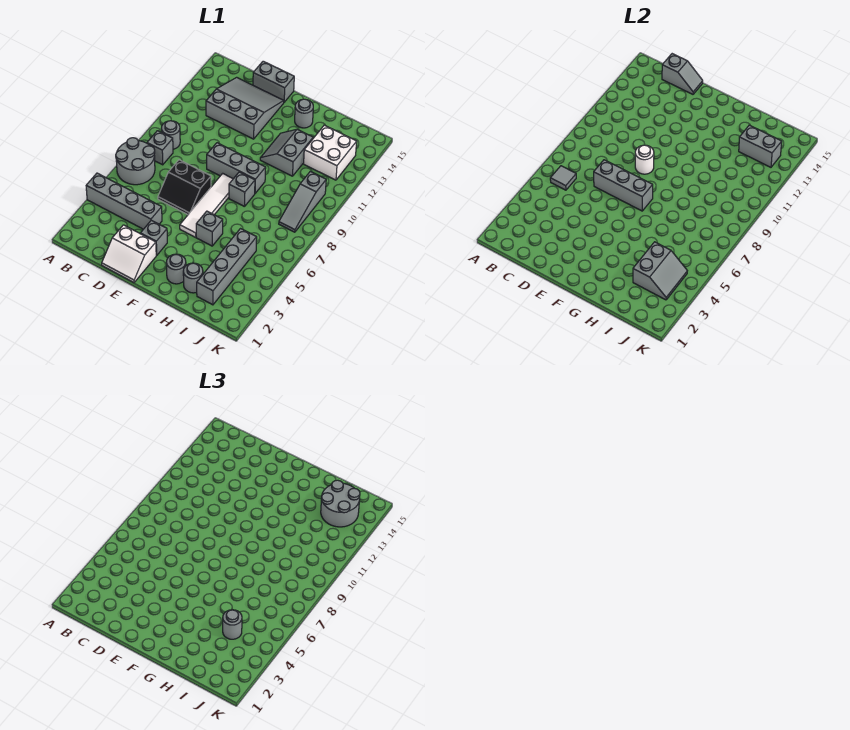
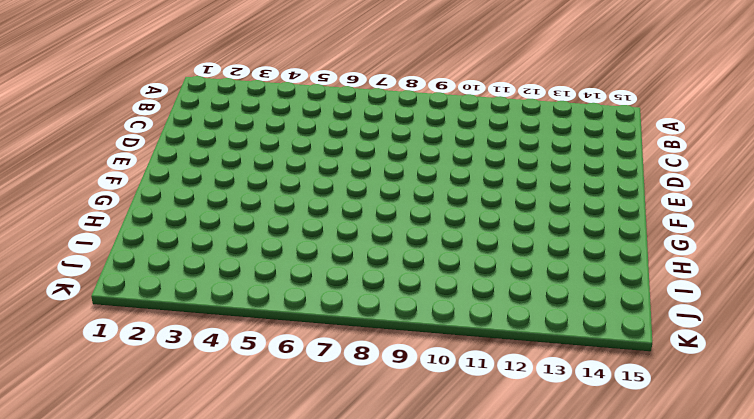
none -> grey 1x4 brick [86,173,162,229]
none -> grey 2x2 round brick [116,138,155,185]
none -> grey 1x1 brick [147,131,173,165]

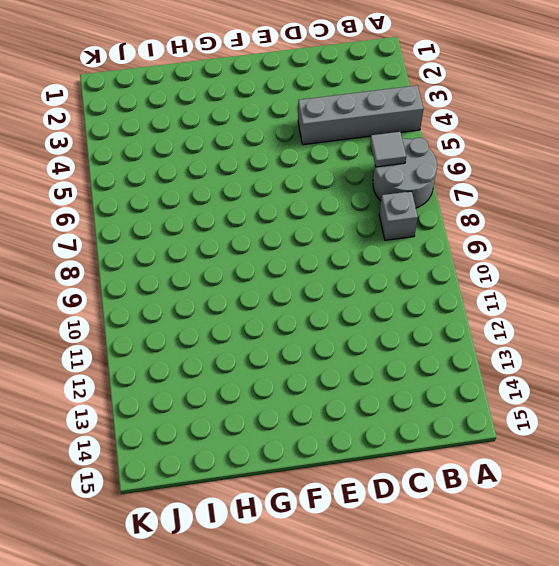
none -> grey 1x1 round brick [161,121,180,149]
none -> grey 3x3 slope [206,77,284,139]
none -> white 2x2 slope [102,225,156,282]

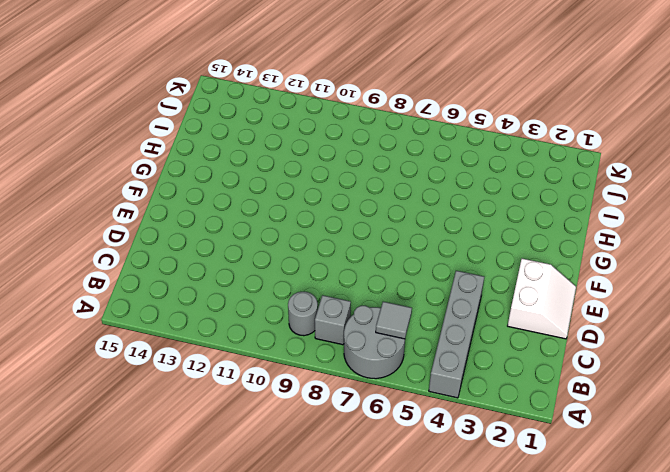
none -> grey 3x3 slope [206,77,284,139]
none -> black 2x2 slope [158,160,211,215]
none -> grey 1x2 brick [253,61,294,102]

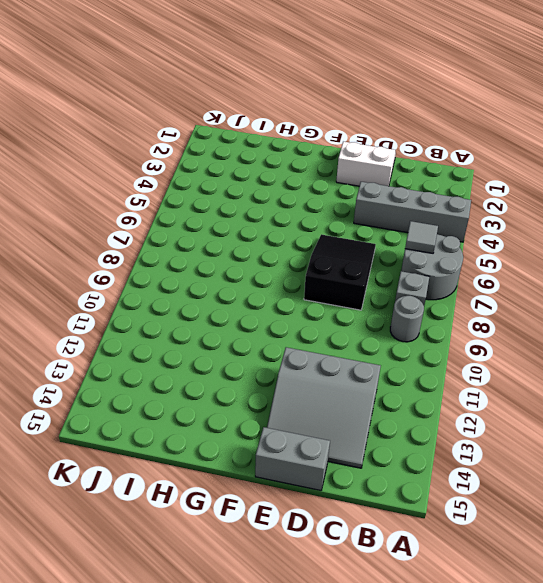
black 2x3 slope [304,234,376,310] -> black 2x2 slope [158,160,211,215]
none -> grey 1x1 brick [141,220,167,255]
none -> grey 1x3 brick [207,143,266,193]
none -> white 1x4 tile [180,173,233,237]

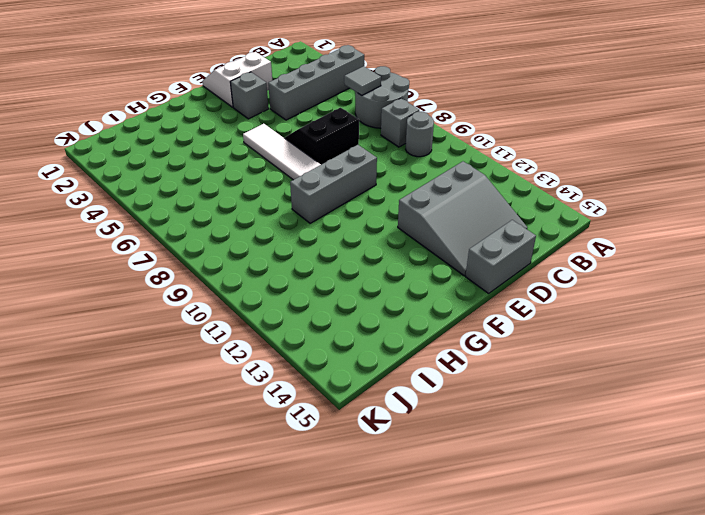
none -> grey 1x1 round brick [166,254,186,284]
none -> grey 1x1 brick [196,211,223,246]
none -> grey 1x1 brick [229,172,255,207]

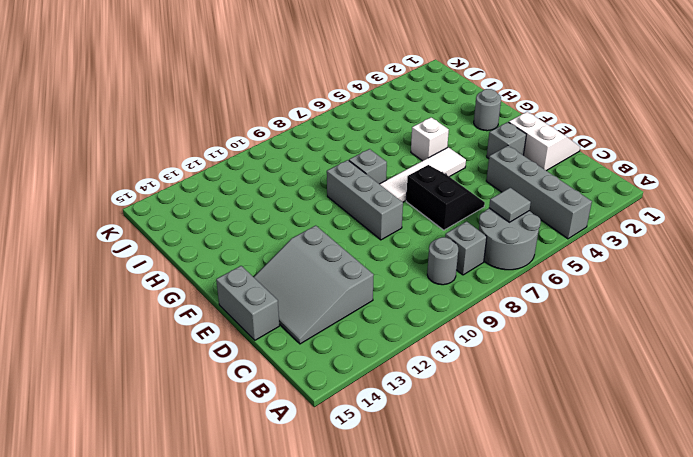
white 1x1 brick [411,117,449,161] -> grey 1x1 brick [196,211,223,246]
none -> grey 2x2 slope [260,129,313,176]
none -> grey 1x1 round brick [295,99,313,128]
none -> grey 1x1 round brick [183,263,203,293]

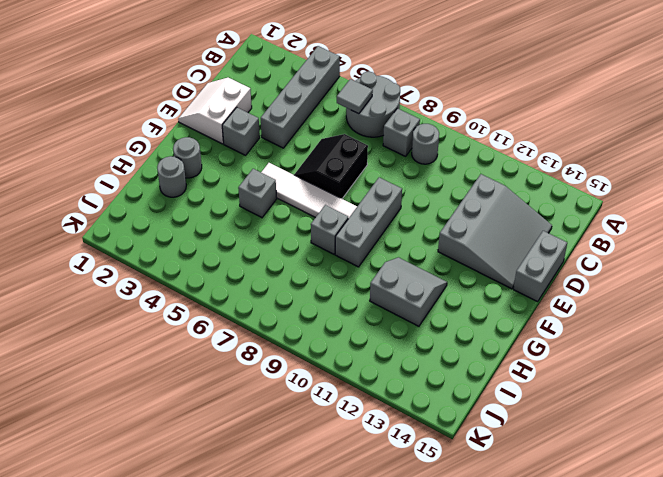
none -> grey 1x1 round brick [295,99,313,128]
none -> grey 1x4 brick [197,229,257,305]
none -> white 2x2 brick [304,125,357,180]

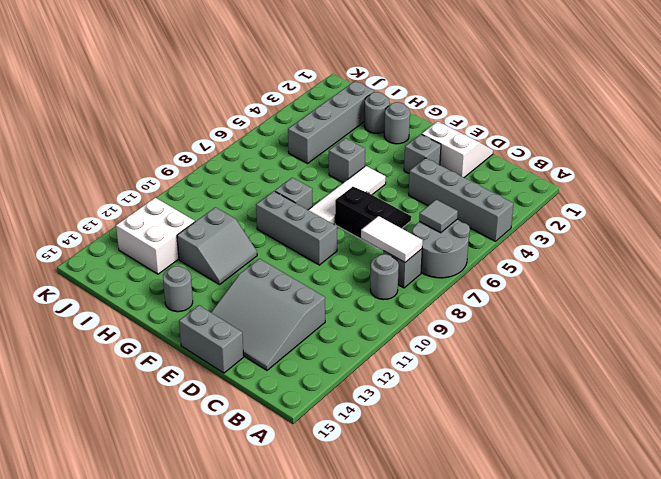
white 1x2 tile [361,216,423,262] -> none
none -> grey 1x3 slope [279,171,326,232]
none -> grey 1x2 slope [662,54,703,94]
none -> grey 1x3 brick [594,160,653,211]

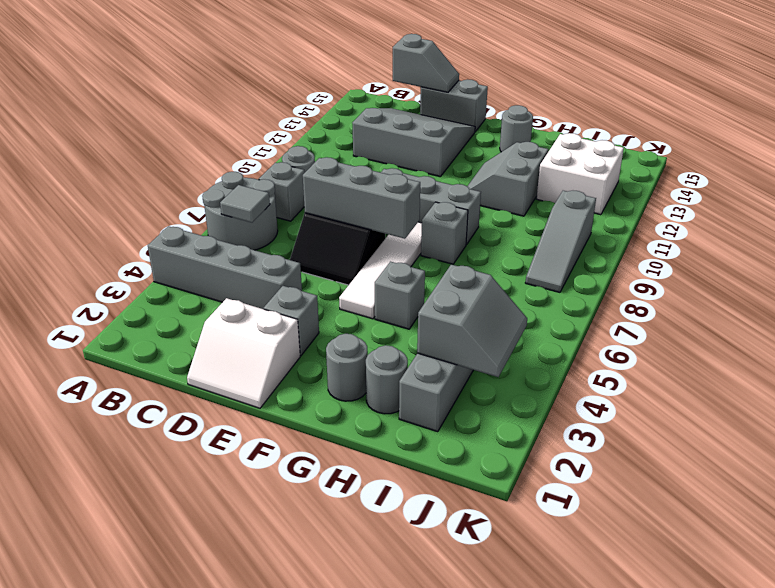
none -> white 1x1 round brick [635,145,654,174]
none -> grey 1x2 brick [739,125,782,167]
none -> grey 1x1 round brick [223,610,242,639]

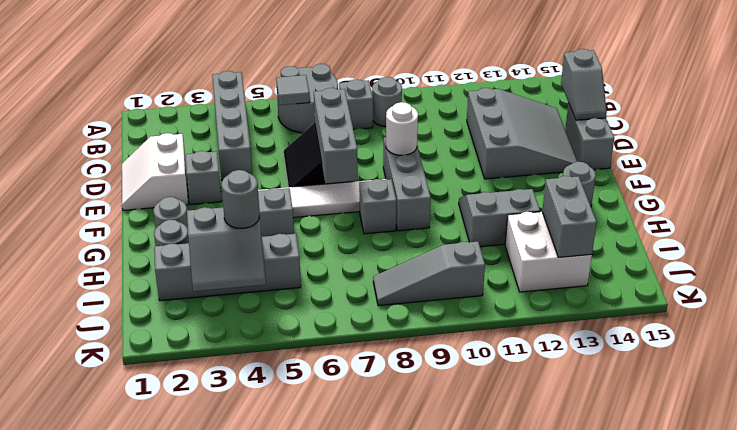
none -> grey 2x2 round brick [321,480,360,527]

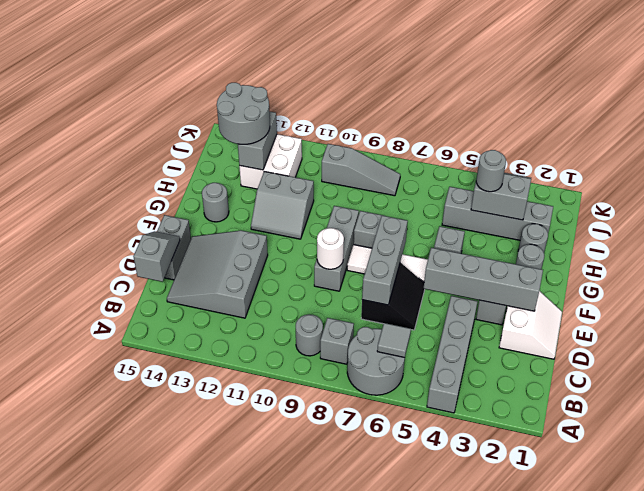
grey 1x4 brick [424,248,543,311] -> none

